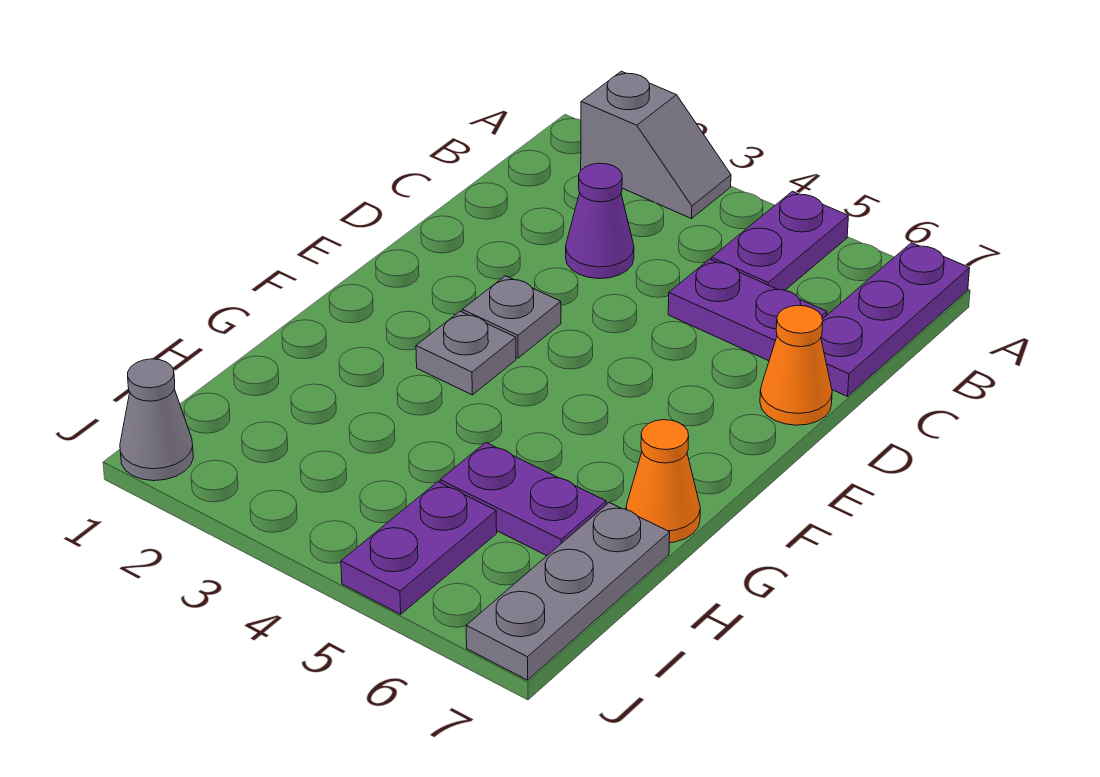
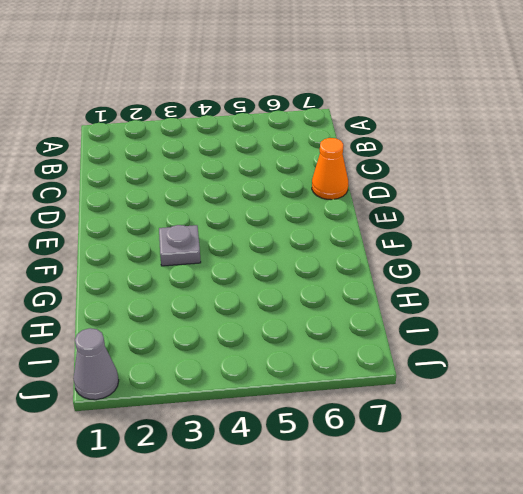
none -> grey 1x2 slope [581,71,731,219]
none -> purple 1x2 plate [711,191,848,290]
none -> purple 1x3 plate [821,243,970,397]

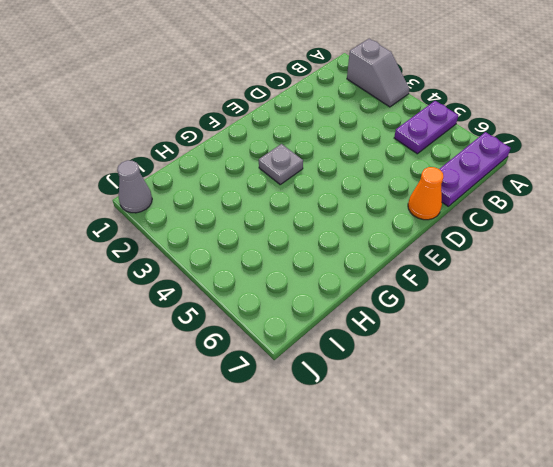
none -> purple 1x1 cone [566,163,634,279]
none -> purple 1x2 plate [668,259,827,361]
none -> grey 1x1 plate [462,276,561,358]

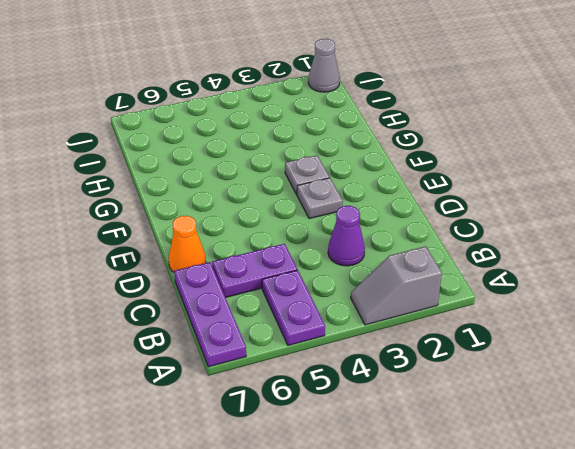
none -> orange 1x1 cone [626,420,700,543]
none -> purple 1x2 plate [440,442,606,556]
none -> grey 1x3 plate [466,503,670,680]

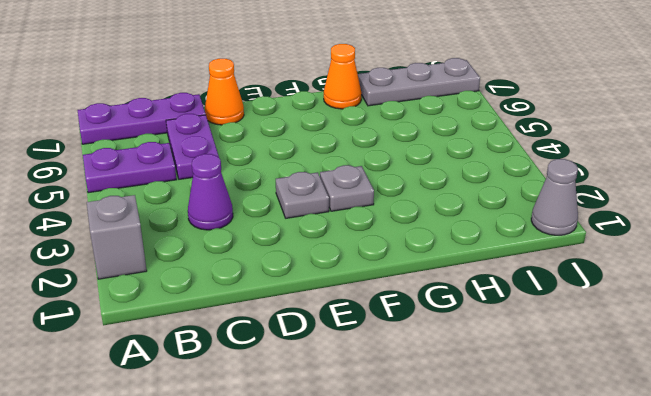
none -> purple 1x2 plate [440,442,606,556]
none -> purple 1x2 plate [341,482,497,614]

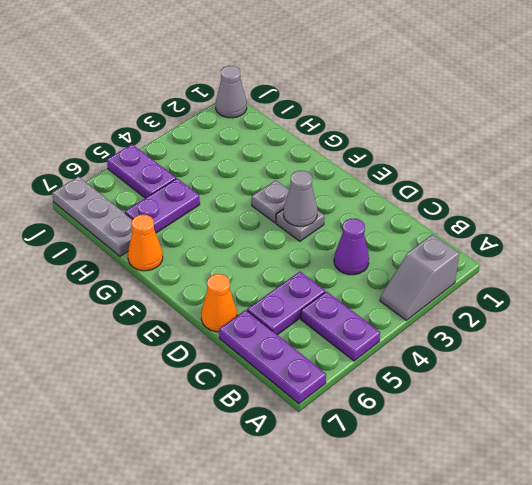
grey 1x1 cone [283,171,317,226] -> none

